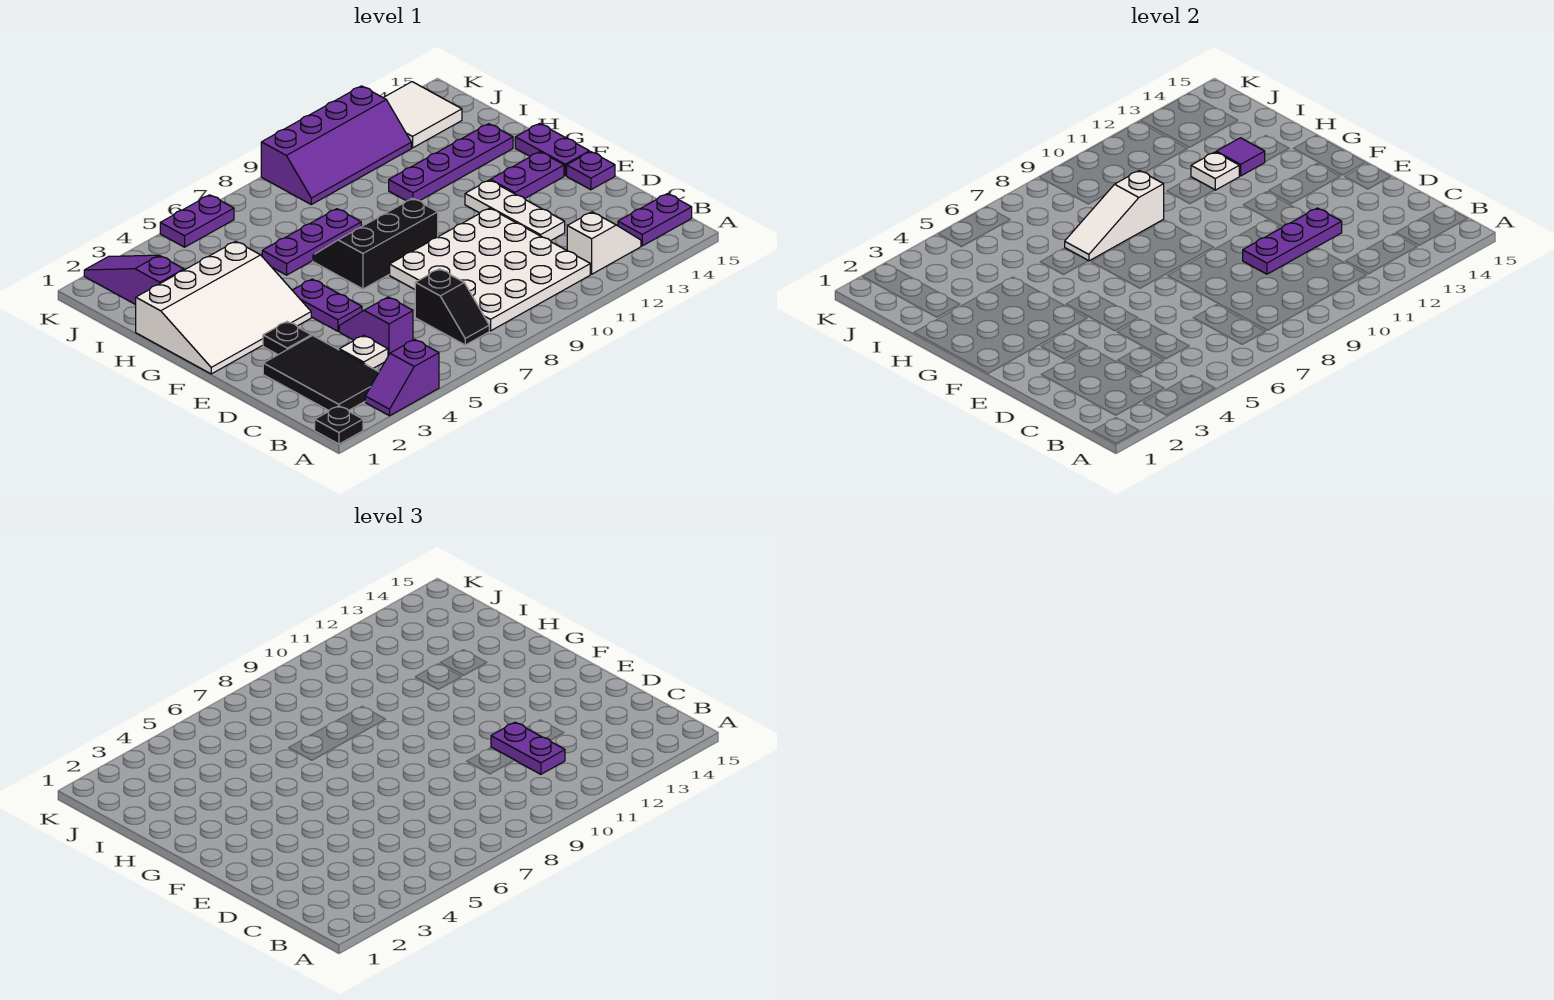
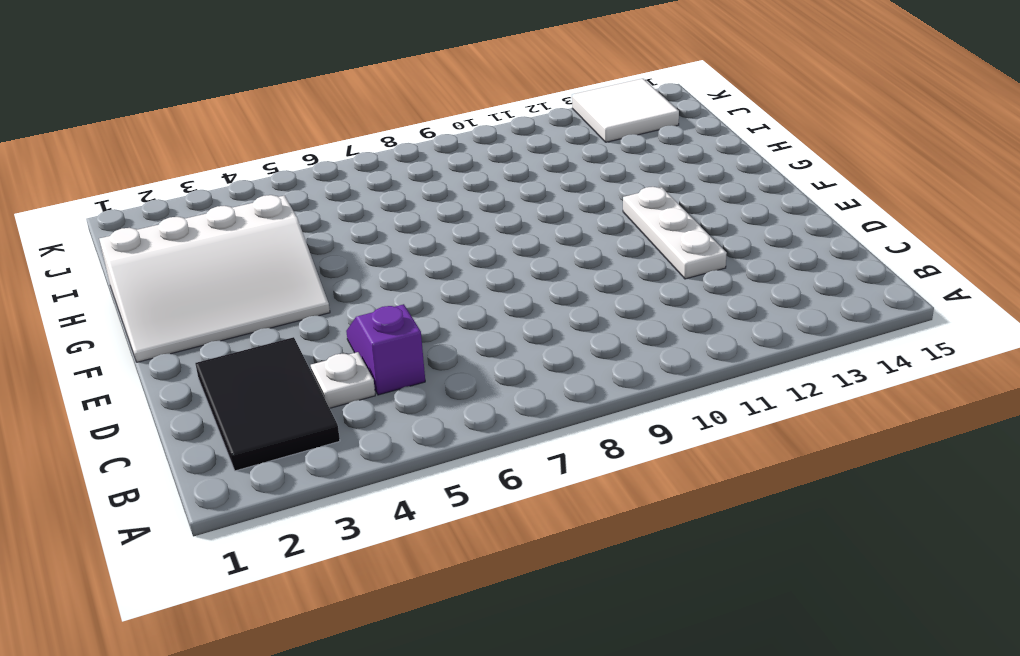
none -> black 1x1 plate [315,406,363,444]
none -> purple 1x2 slope [365,339,439,416]
none -> black 1x2 slope [415,269,489,345]

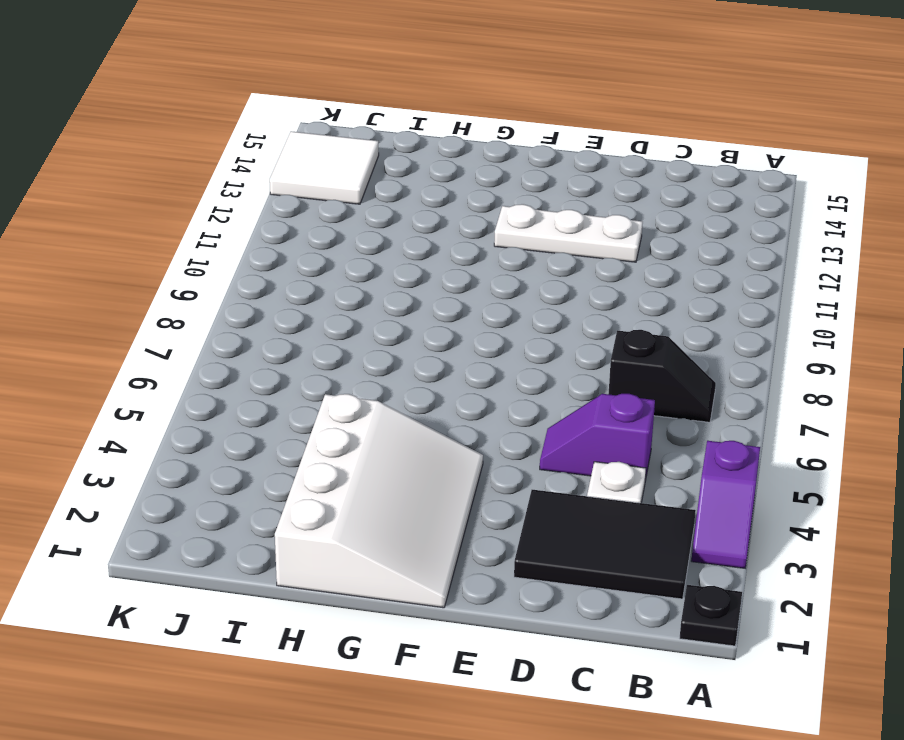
none -> white 4x4 plate [390,208,590,331]
none -> white 1x2 slope [567,212,641,274]
none -> purple 1x2 plate [618,194,692,246]

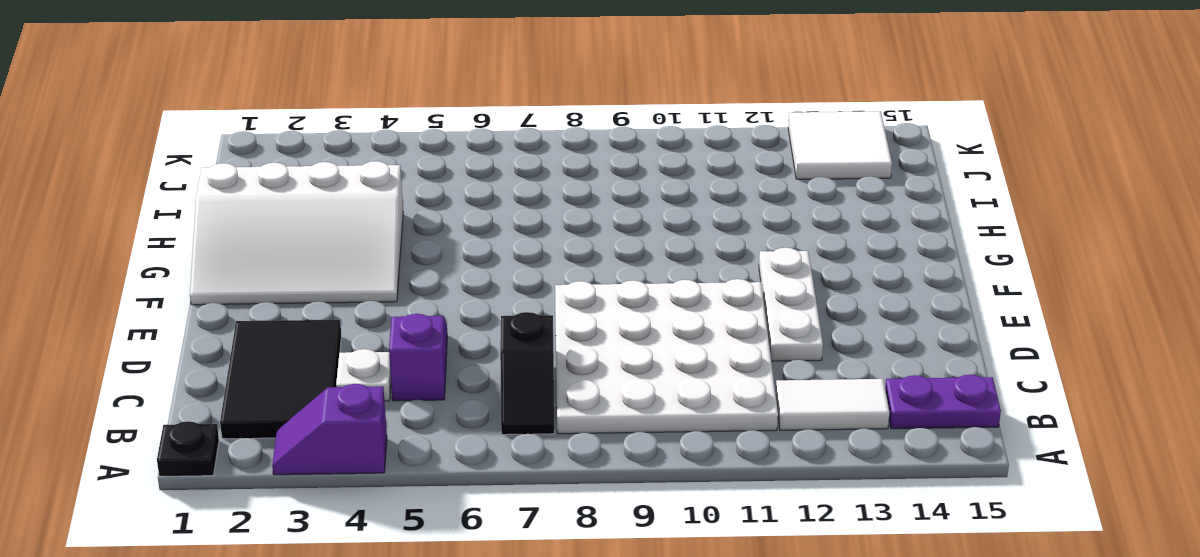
white 1x2 tile [776,379,889,430] -> white 1x2 slope [567,212,641,274]
none -> black 1x1 plate [263,322,311,355]
none -> purple 1x2 plate [292,279,362,331]
none -> purple 1x1 plate [567,152,615,190]

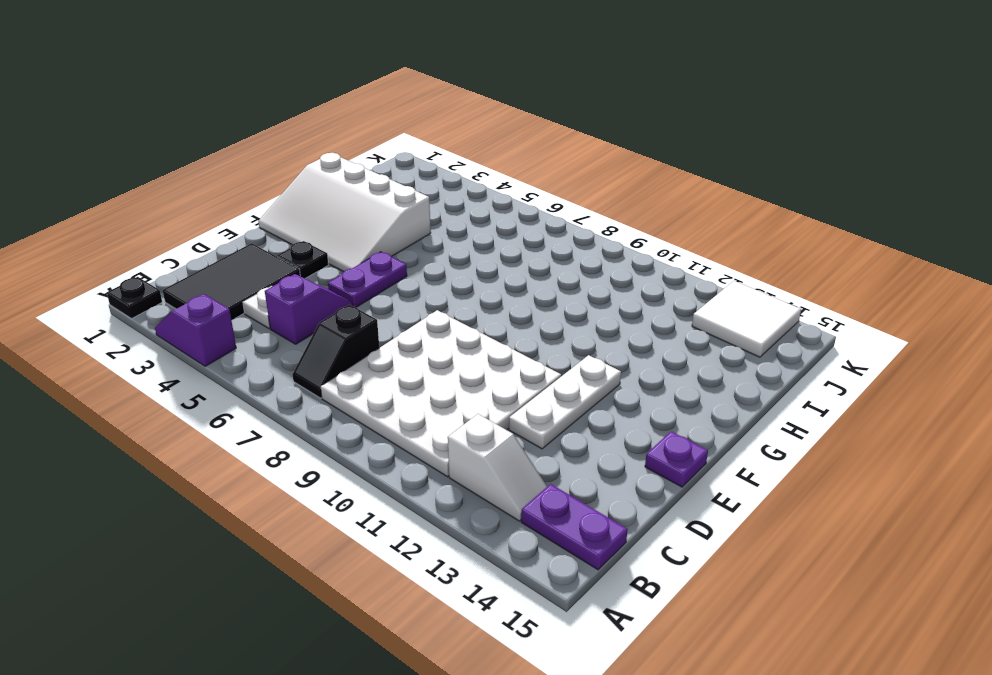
none -> black 2x3 slope [313,198,438,289]
none -> purple 1x2 plate [490,152,564,199]
none -> purple 1x2 plate [515,124,589,176]

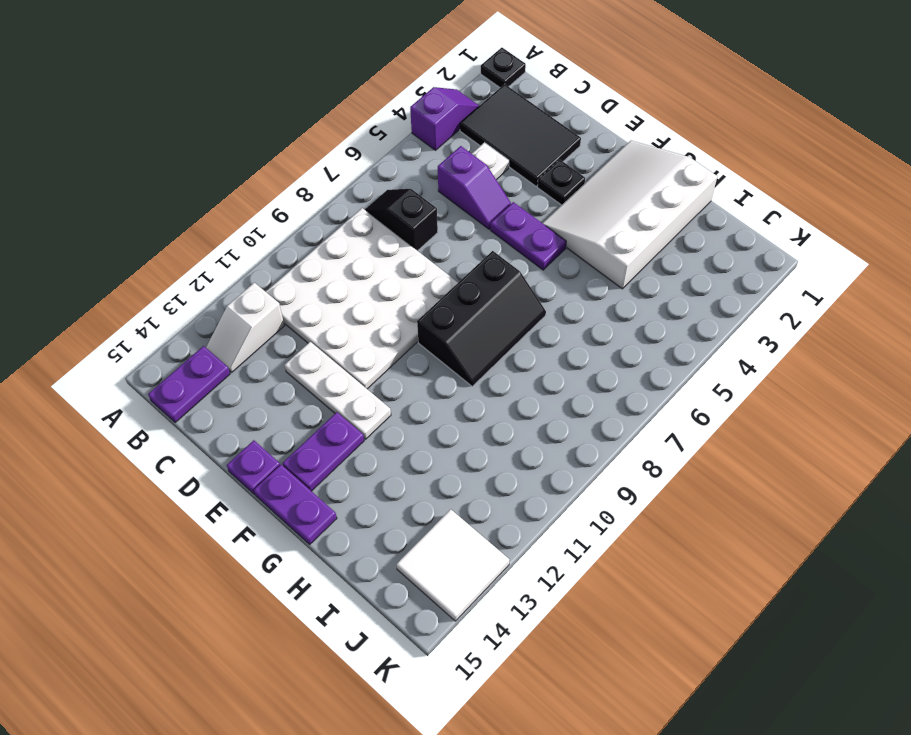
none -> purple 1x3 plate [262,209,361,275]
none -> purple 1x4 plate [389,124,513,201]
none -> purple 1x3 slope [84,255,184,305]

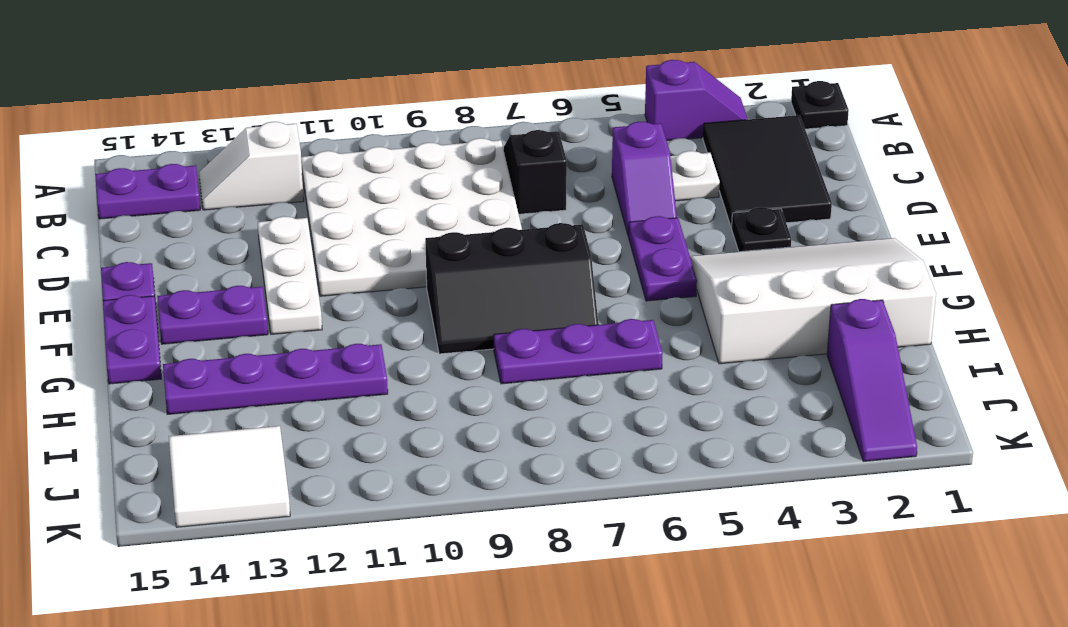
none -> purple 2x4 slope [261,86,411,205]
none -> purple 1x2 plate [160,195,234,247]
none -> purple 1x3 plate [1243,208,1342,274]

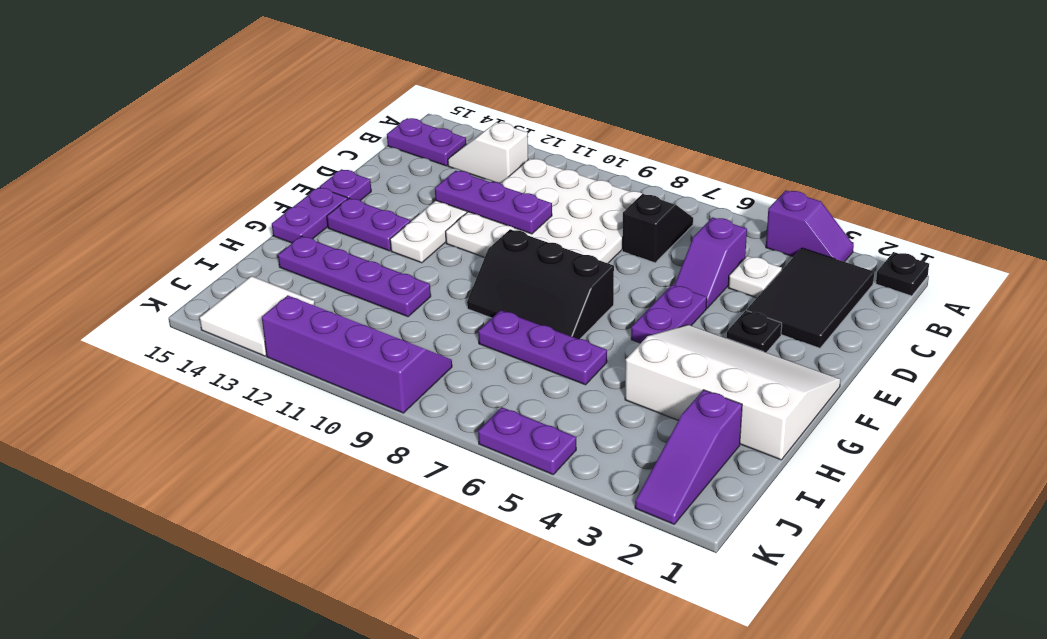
none -> white 1x3 slope [1065,171,1164,261]
none -> white 1x1 plate [1191,152,1239,190]
none -> purple 1x1 tile [1216,138,1265,176]

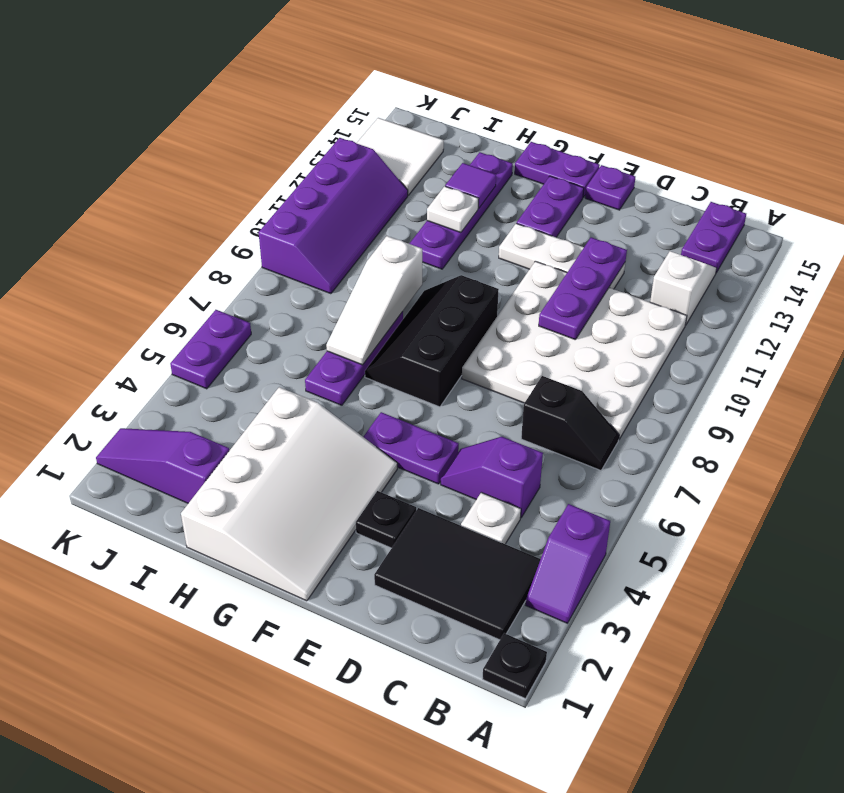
none -> purple 1x2 plate [491,722,565,774]

